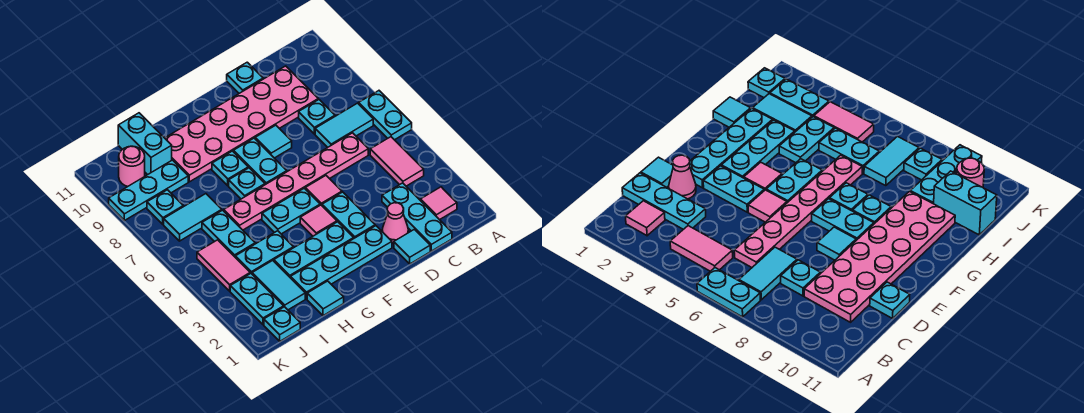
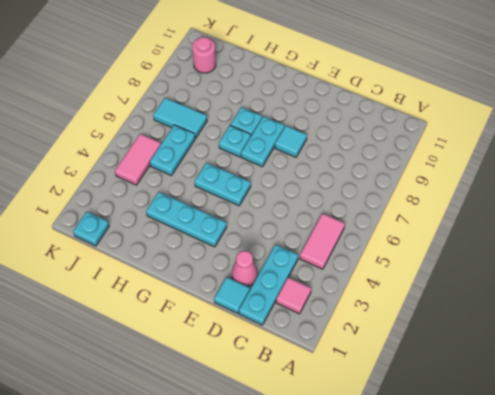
none -> cyan 1x2 plate [359,91,412,140]
none -> cyan 1x2 tile [315,103,373,147]
none -> pink 1x6 plate [224,133,368,230]
none -> cyan 1x1 plate [299,100,335,134]

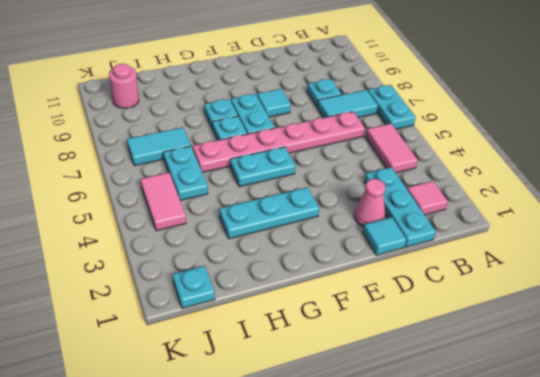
none -> pink 2x6 plate [165,66,318,182]
none -> cyan 1x1 plate [227,62,263,93]
none -> cyan 1x4 plate [291,226,392,299]
none -> cyan 1x2 plate [322,192,375,238]

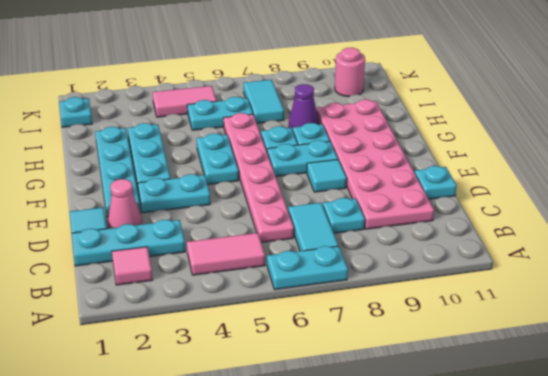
purple 1x1 cone [289,84,319,131] -> none
none -> pink 1x1 tile [305,176,342,205]
none -> pink 1x1 tile [300,205,337,236]
none -> cyan 1x1 tile [307,281,344,316]
none -> cyan 1x2 plate [235,231,294,274]

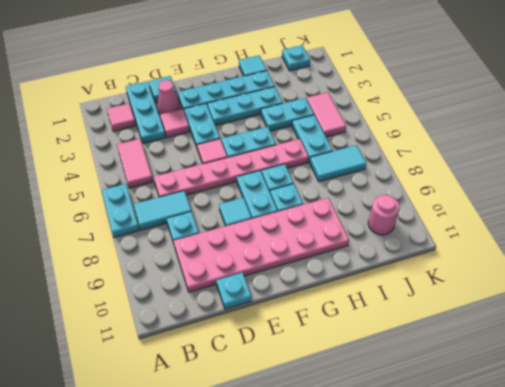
pink 1x1 tile [160,109,190,137] -> pink 1x1 tile moved to [300,205,337,236]
none -> cyan 1x2 tile [252,260,305,310]
none -> cyan 1x3 plate [109,160,188,221]
none -> cyan 1x2 brick [118,113,172,175]
none -> cyan 1x2 plate [230,273,284,325]

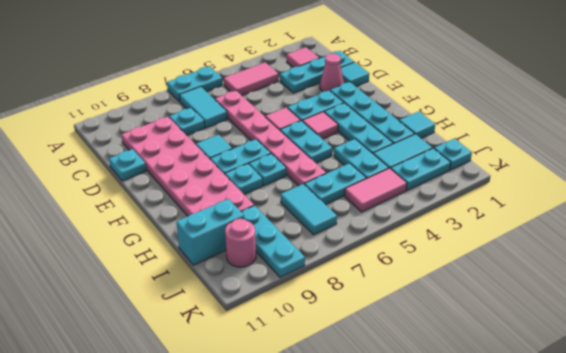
none -> cyan 1x1 plate [147,190,183,224]

